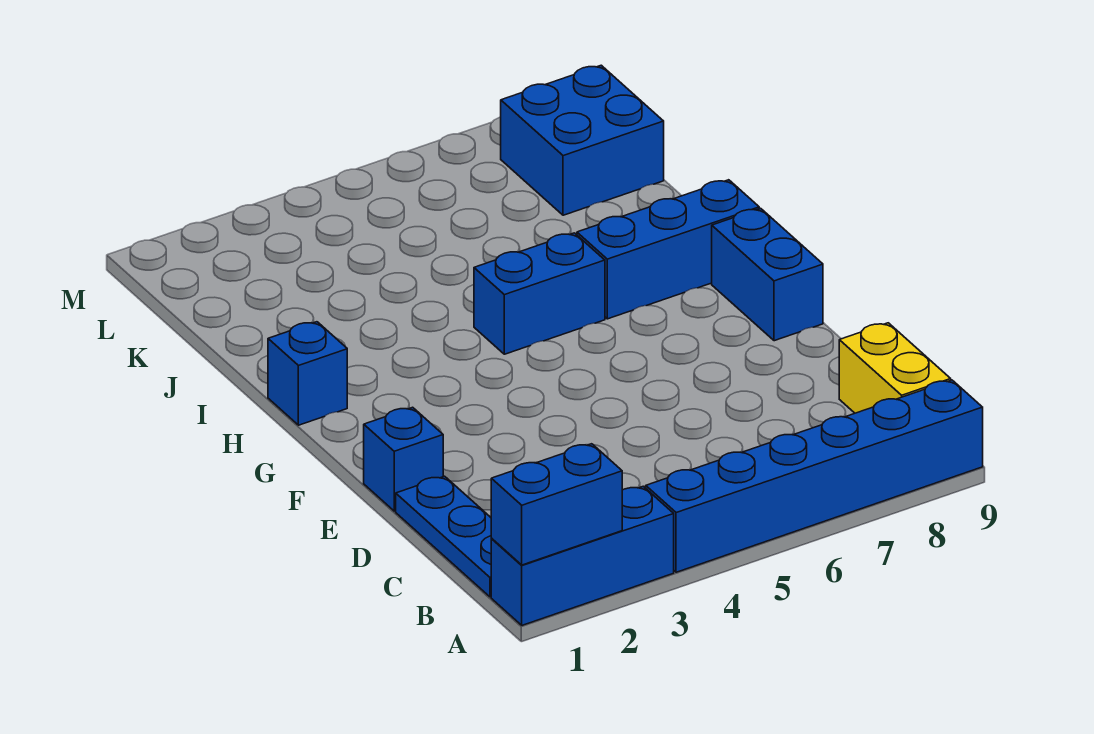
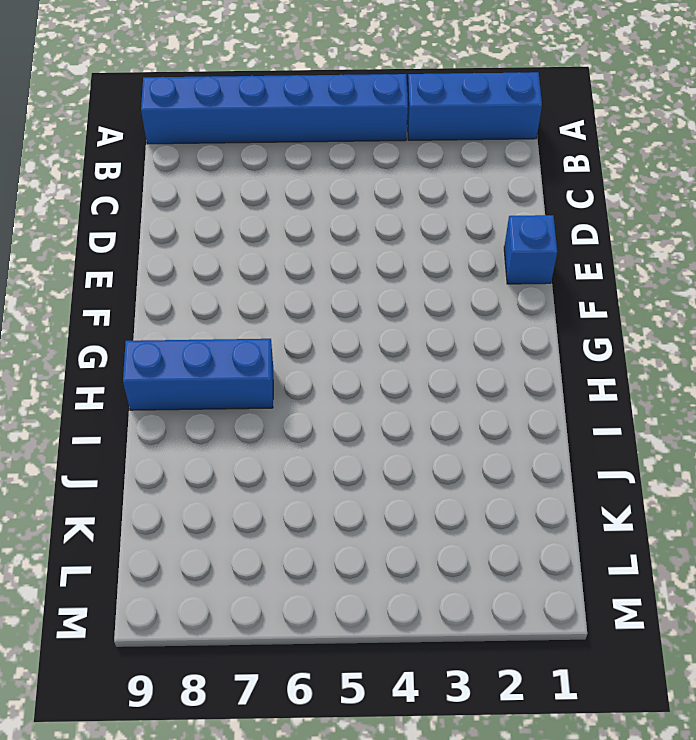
none -> blue 1x3 plate [396,476,492,597]
none -> yellow 1x2 brick [839,323,951,413]

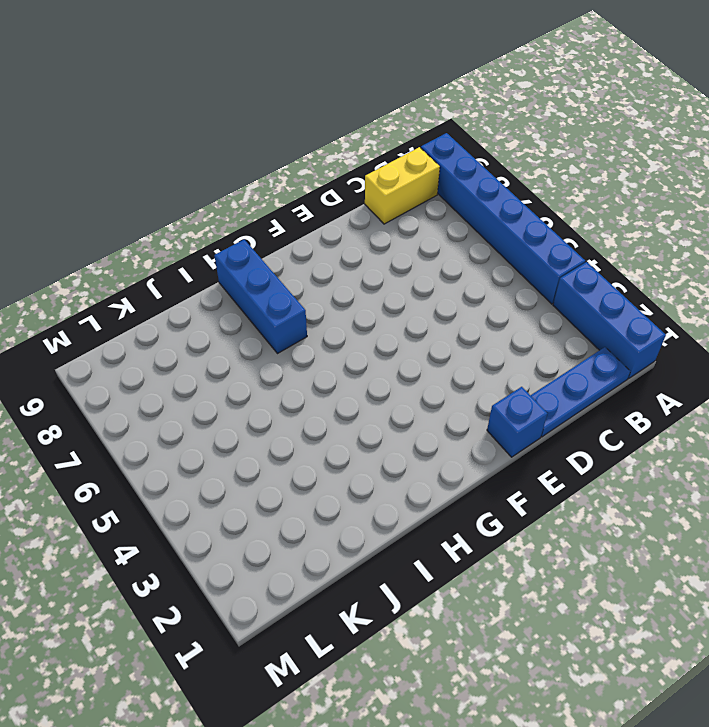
none -> blue 1x2 brick [712,208,823,341]
none -> blue 1x1 brick [268,322,347,425]

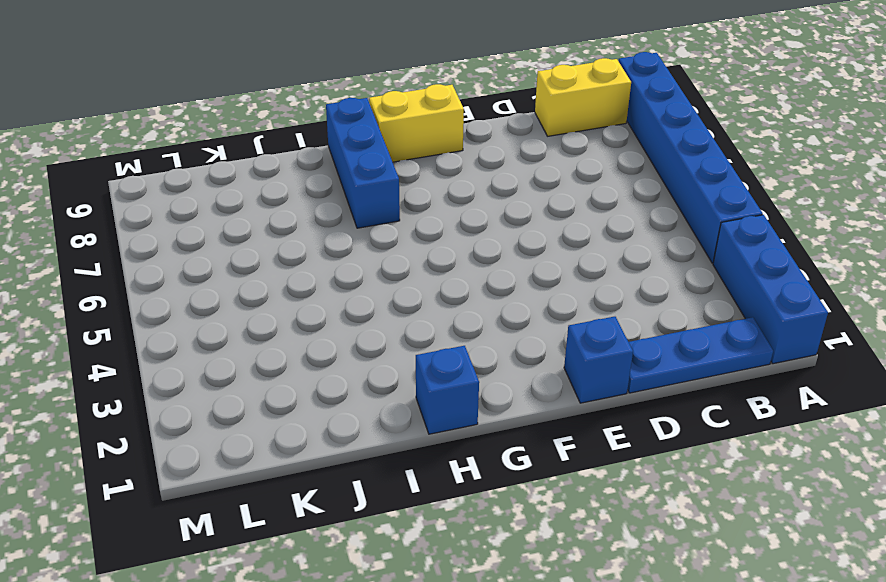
yellow 1x2 brick [369,84,464,162] -> blue 1x2 brick [712,208,823,341]
none -> blue 1x2 brick [474,233,605,354]
none -> blue 2x2 brick [501,65,664,215]

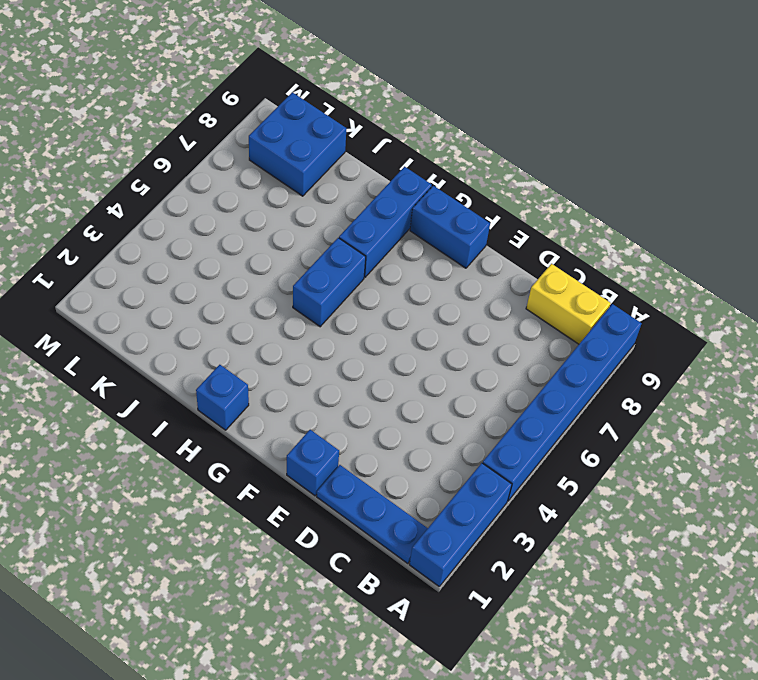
none -> blue 1x2 brick [491,444,622,565]

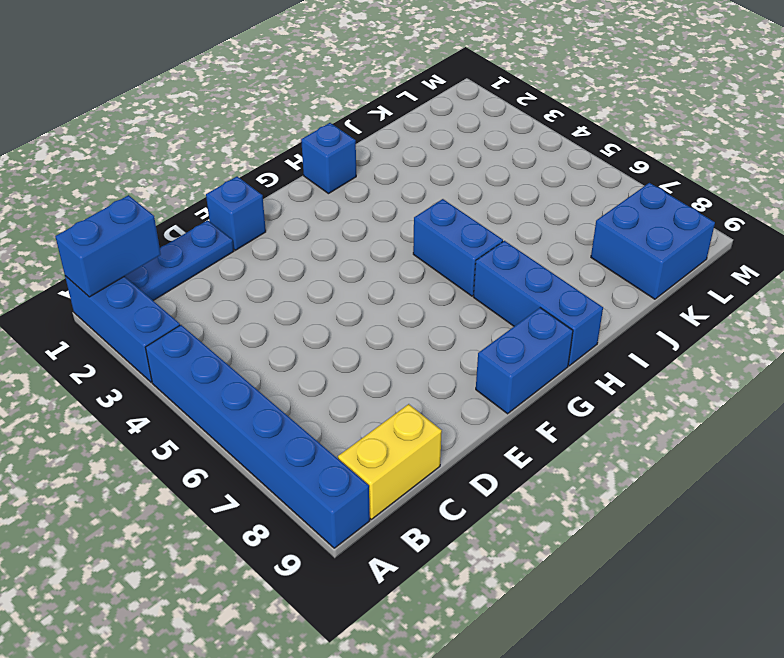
blue 1x2 brick [55,195,161,297] -> blue 1x2 brick turned to [491,444,622,565]

